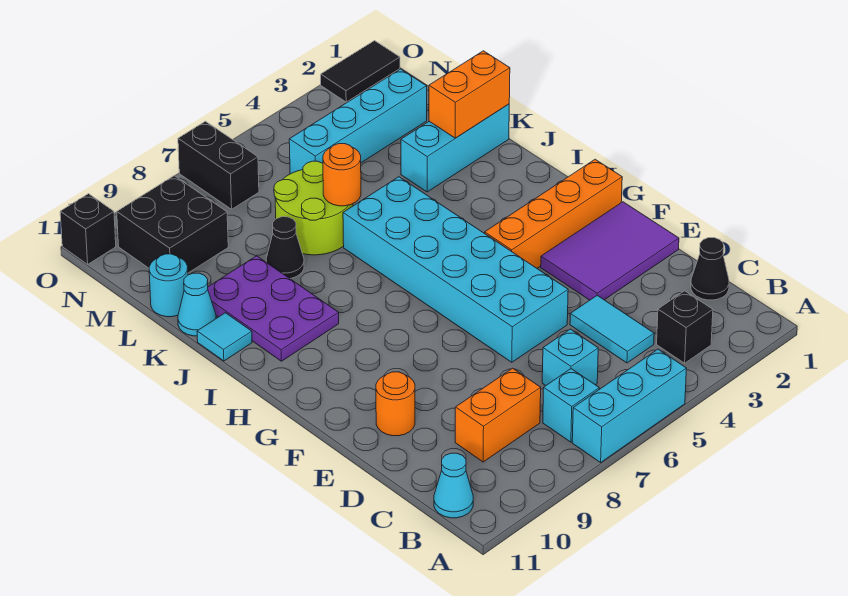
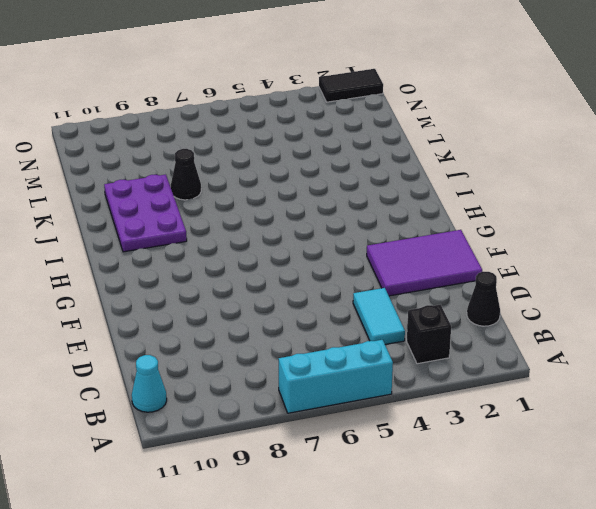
none -> cyan 1x1 brick [543,369,599,442]
none -> cyan 1x1 brick [542,329,598,386]
none -> orange 1x2 brick [455,368,541,462]

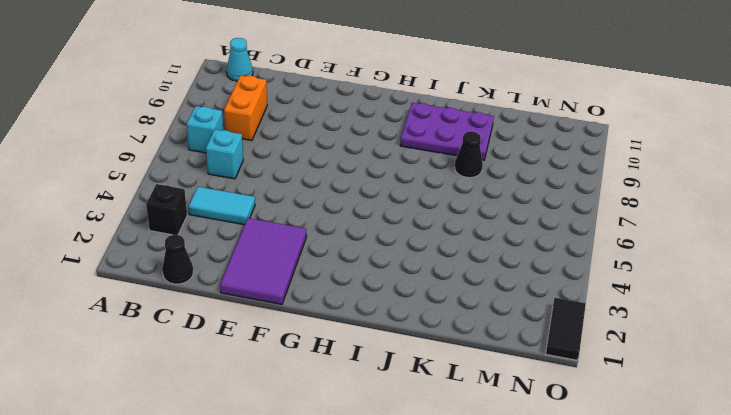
none -> cyan 1x3 brick [572,349,687,462]
none -> cyan 2x6 brick [343,177,568,362]
none -> orange 1x1 round brick [376,372,415,436]

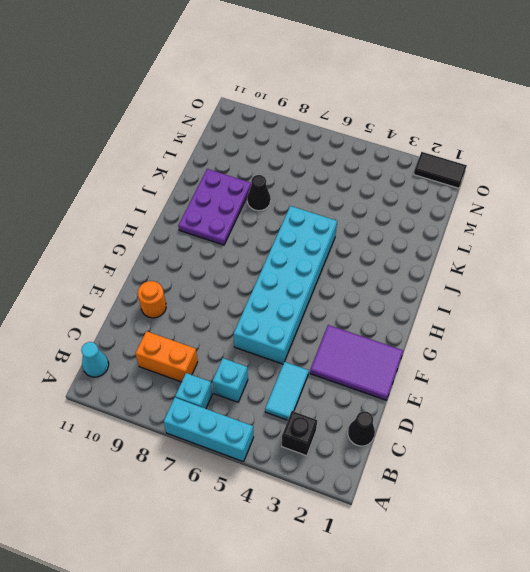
none -> orange 1x4 brick [485,159,622,268]
none -> cyan 1x1 tile [197,313,252,361]
none -> cyan 1x3 brick [401,104,509,192]

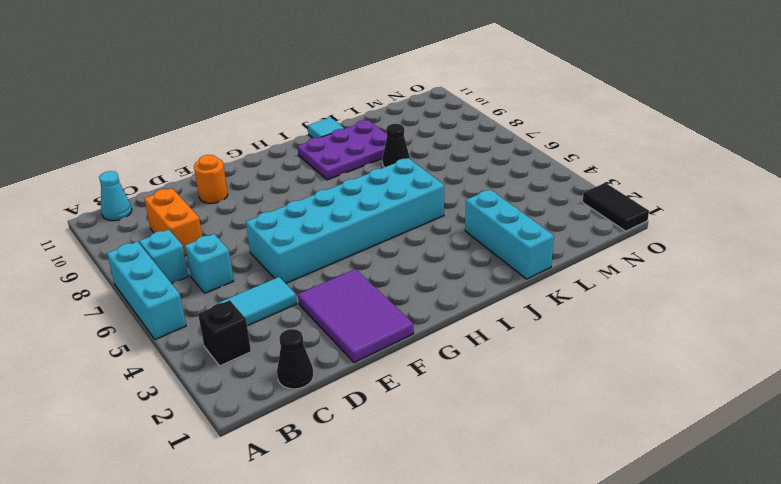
none -> orange 1x4 brick [485,159,622,268]
none -> lime 2x2 round brick [274,161,353,255]
none -> cyan 1x1 cone [178,273,216,336]

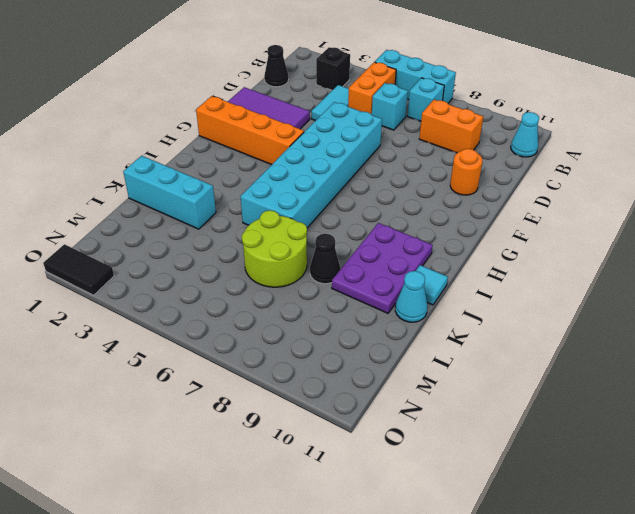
orange 1x2 brick [348,62,396,114] -> orange 1x2 brick turned to [429,51,510,138]
none -> cyan 1x1 round brick [149,254,188,317]
none -> cyan 1x4 brick [289,69,427,174]
none -> black 2x2 brick [117,176,228,273]

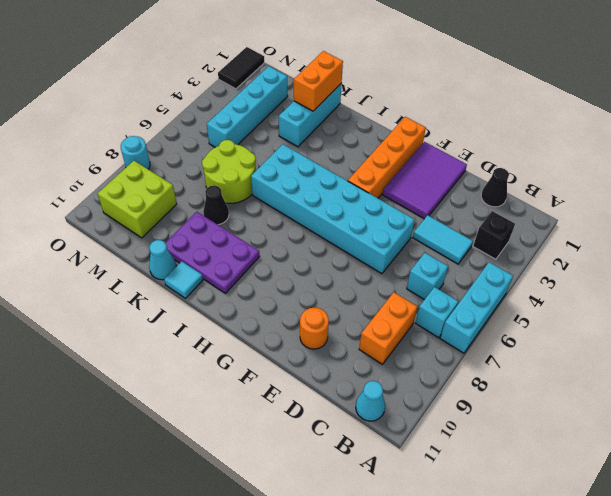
lime 2x2 brick [97,161,177,238] -> black 2x2 brick [117,176,228,273]
cyan 1x1 round brick [121,136,150,169] -> cyan 1x1 round brick moved to [149,254,188,317]
none -> black 1x2 brick [178,121,259,209]
none -> black 1x1 brick [60,194,116,264]
none -> orange 1x1 round brick [323,144,361,206]

